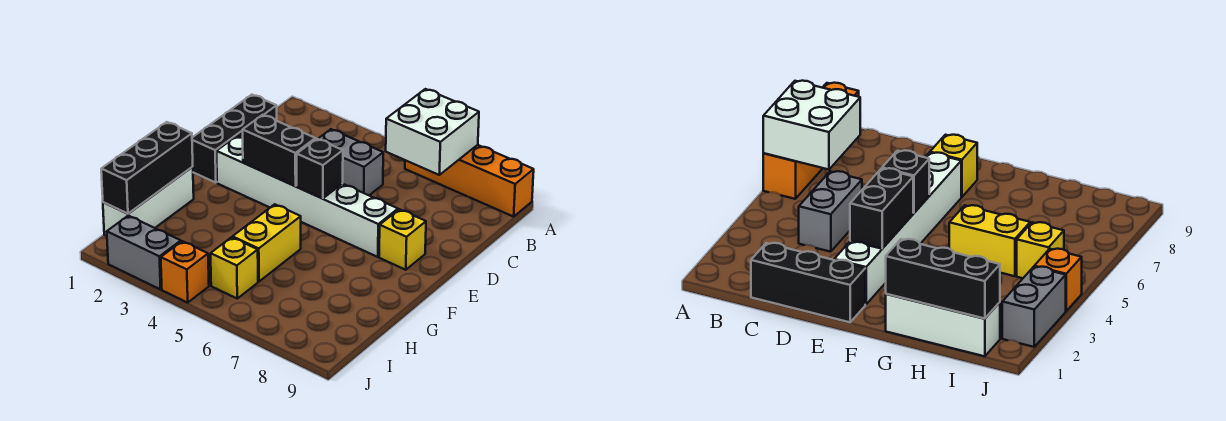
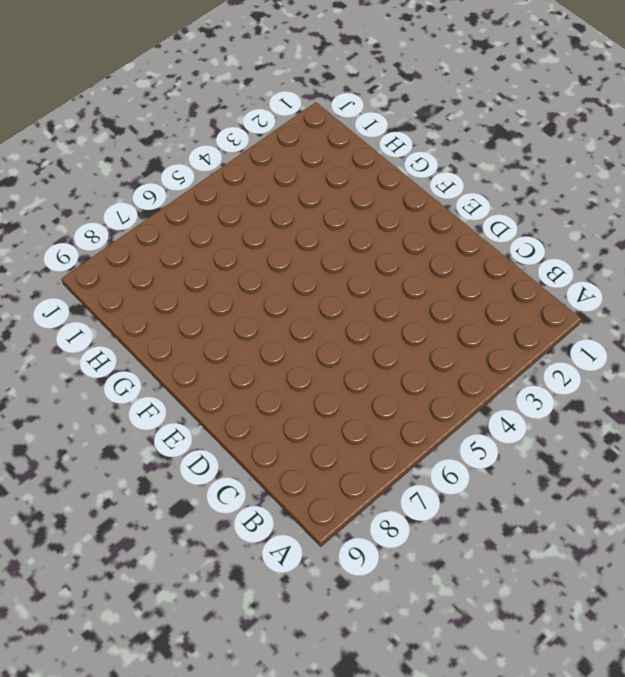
none -> orange 1x4 brick [405,145,534,217]
none -> black 1x3 brick [192,95,277,183]
none -> grey 1x2 brick [318,129,383,195]

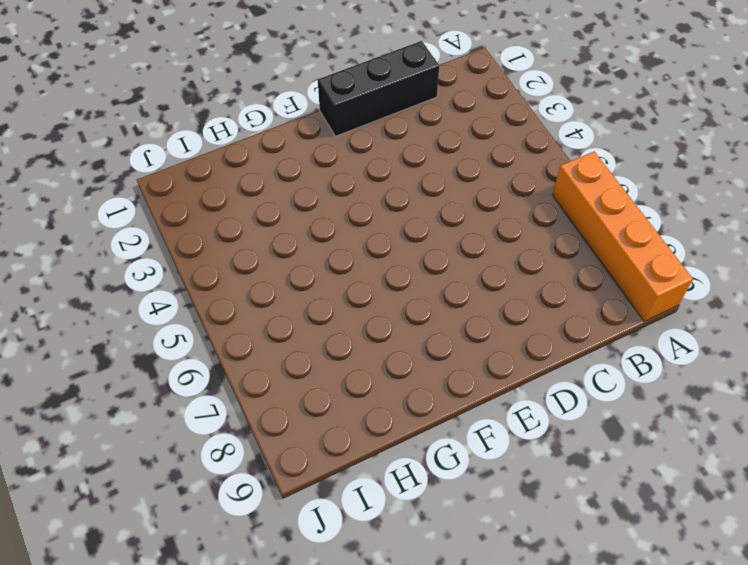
none -> grey 1x2 brick [318,129,383,195]
none -> white 1x6 brick [216,136,398,257]
none -> yellow 1x1 brick [379,209,426,270]

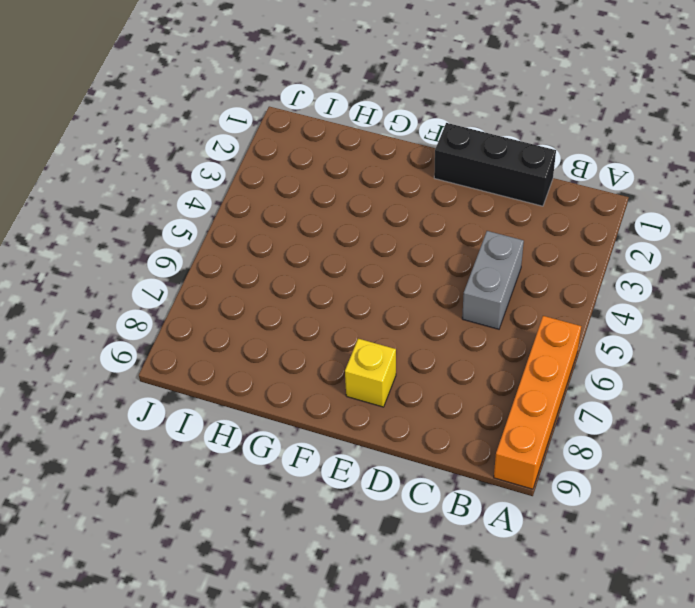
none -> white 1x6 brick [216,136,398,257]
none -> white 1x3 brick [103,167,194,236]
none -> yellow 1x2 brick [233,204,301,281]

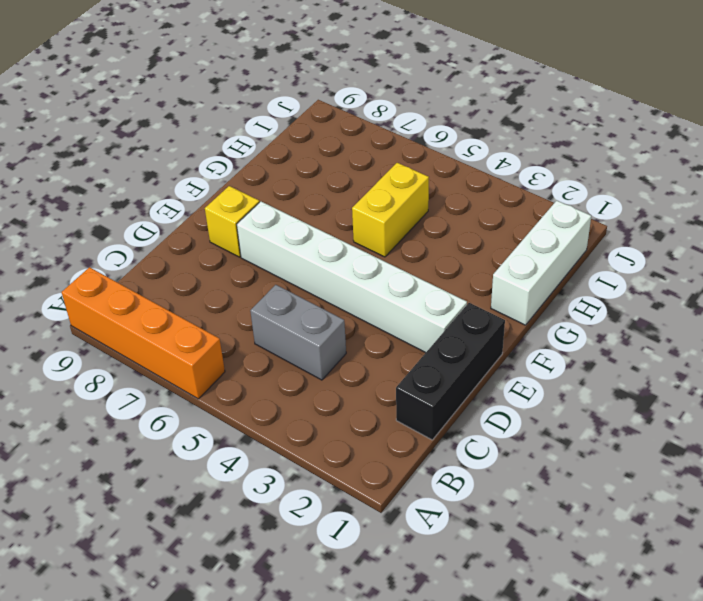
none -> yellow 1x1 brick [211,237,258,298]
none -> grey 1x2 brick [107,216,181,289]
none -> orange 1x1 brick [161,241,209,303]

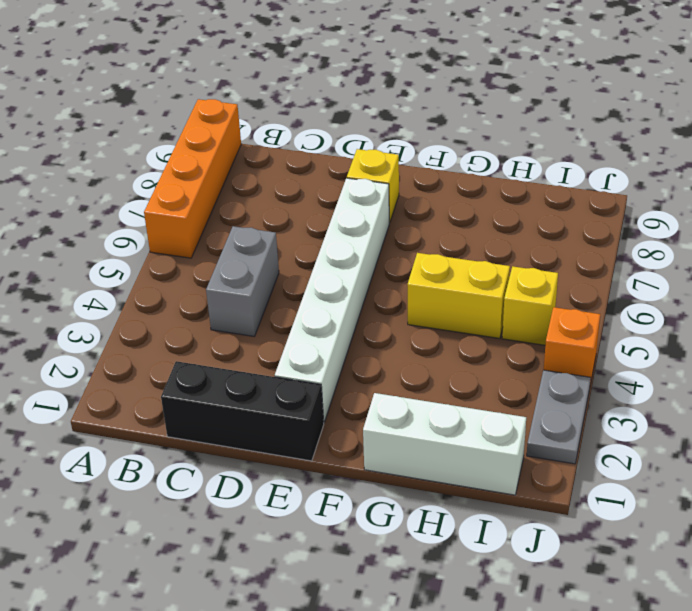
grey 1x2 plate [527,370,591,464] -> grey 1x2 brick [107,216,181,289]
none -> white 2x2 brick [386,89,479,175]
none -> black 1x2 brick [243,115,315,186]
none -> black 1x1 brick [297,139,343,199]

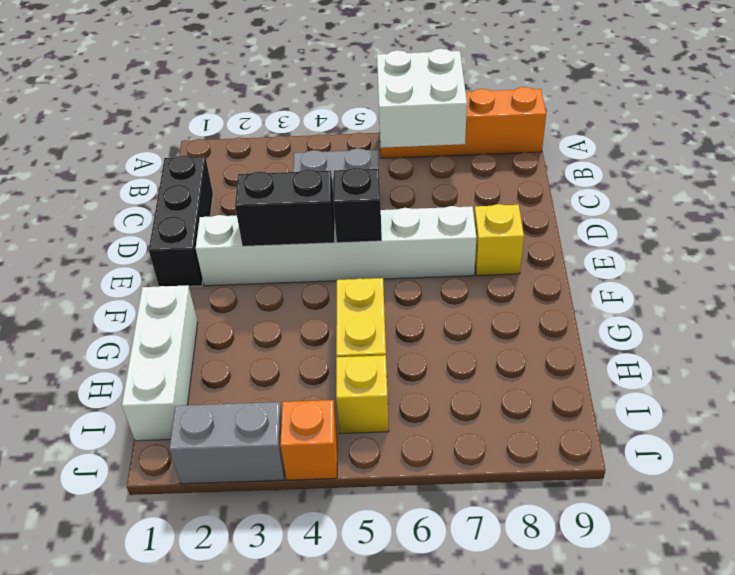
none -> black 1x3 brick [101,122,193,214]

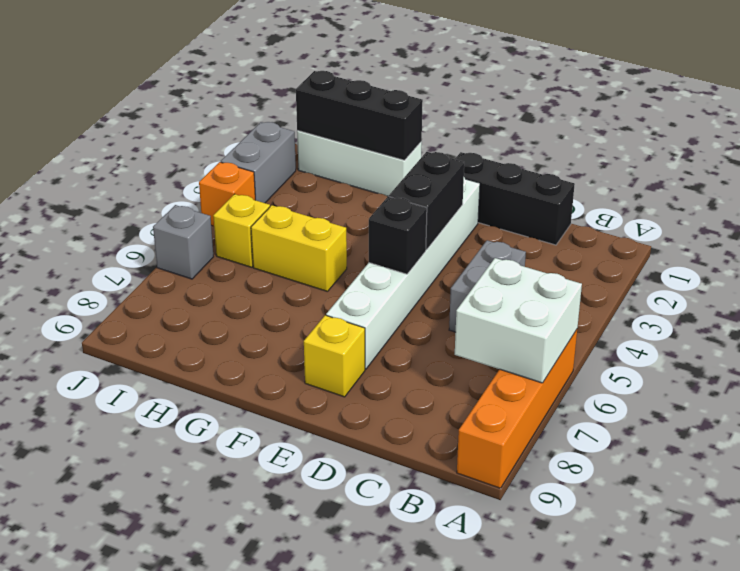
grey 1x1 brick [153,205,214,279] -> none

